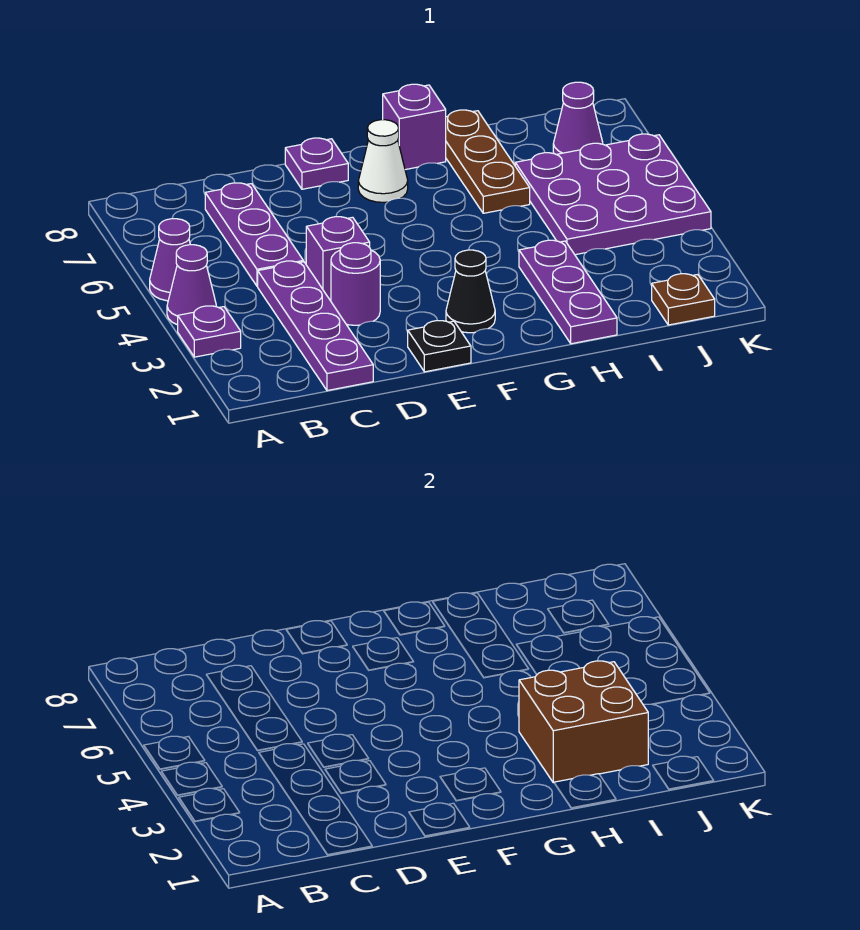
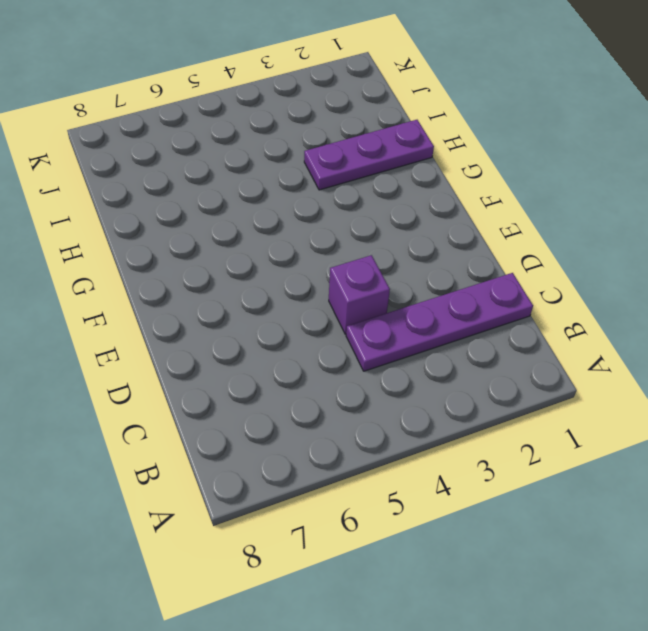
none -> purple 1x1 plate [178,306,241,357]
none -> purple 1x1 cone [167,245,216,325]
none -> purple 1x1 cone [150,218,190,301]

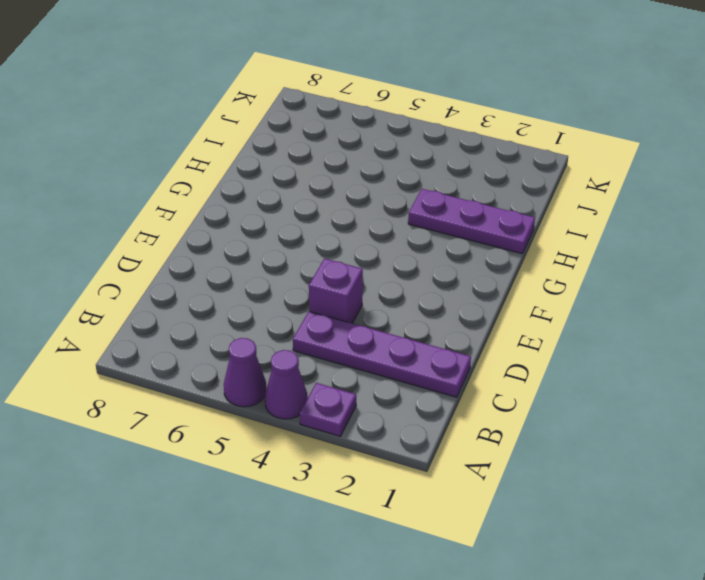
none -> purple 1x3 plate [205,183,303,286]
none -> purple 1x1 round brick [331,243,380,325]
none -> black 1x1 plate [408,321,471,372]

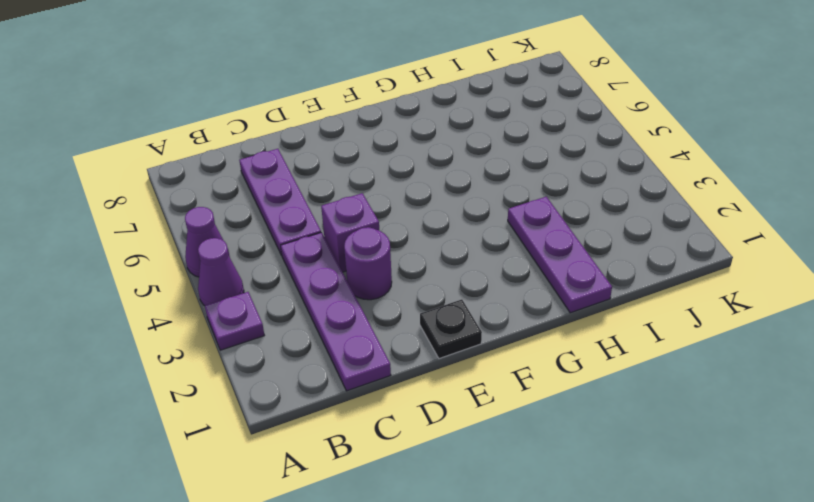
none -> purple 1x1 plate [285,138,348,189]
none -> black 1x1 cone [446,250,495,333]
none -> white 1x1 cone [358,120,408,202]

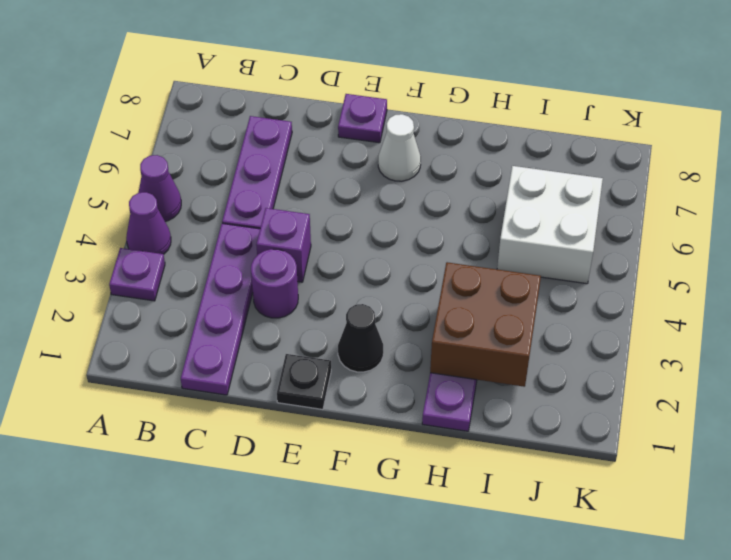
white 2x2 brick [497,166,603,284] -> purple 3x3 plate [515,134,711,255]
none -> purple 1x1 brick [383,84,446,170]
none -> brown 1x3 plate [446,110,530,213]
none -> brown 1x1 plate [652,274,715,325]

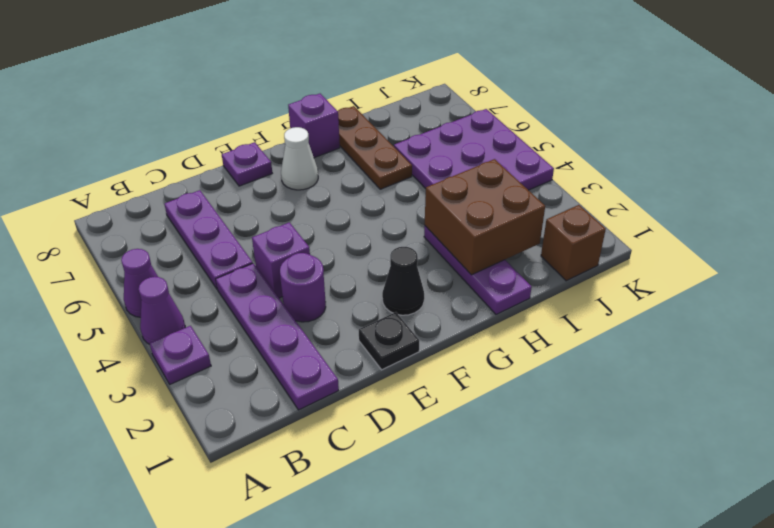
brown 1x1 brick [541,205,606,281] -> brown 1x1 plate [652,274,715,325]
none -> purple 1x1 cone [553,82,603,154]

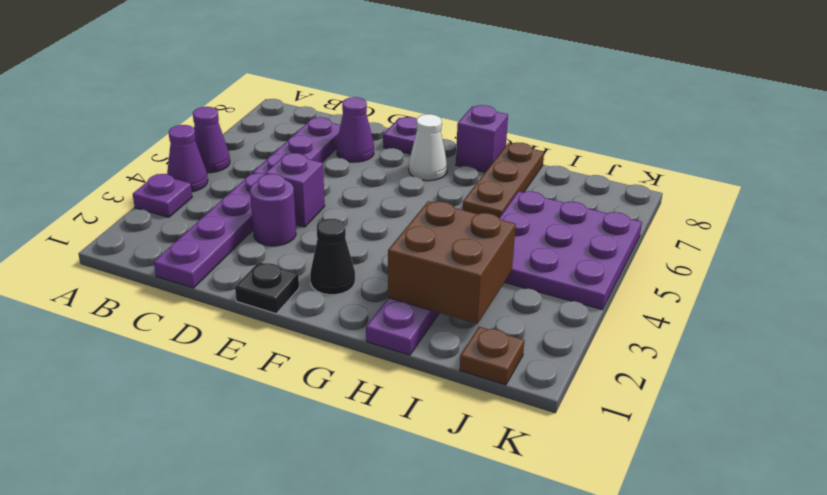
purple 1x1 cone [337,97,374,162] -> purple 1x1 cone moved to [553,82,603,154]

